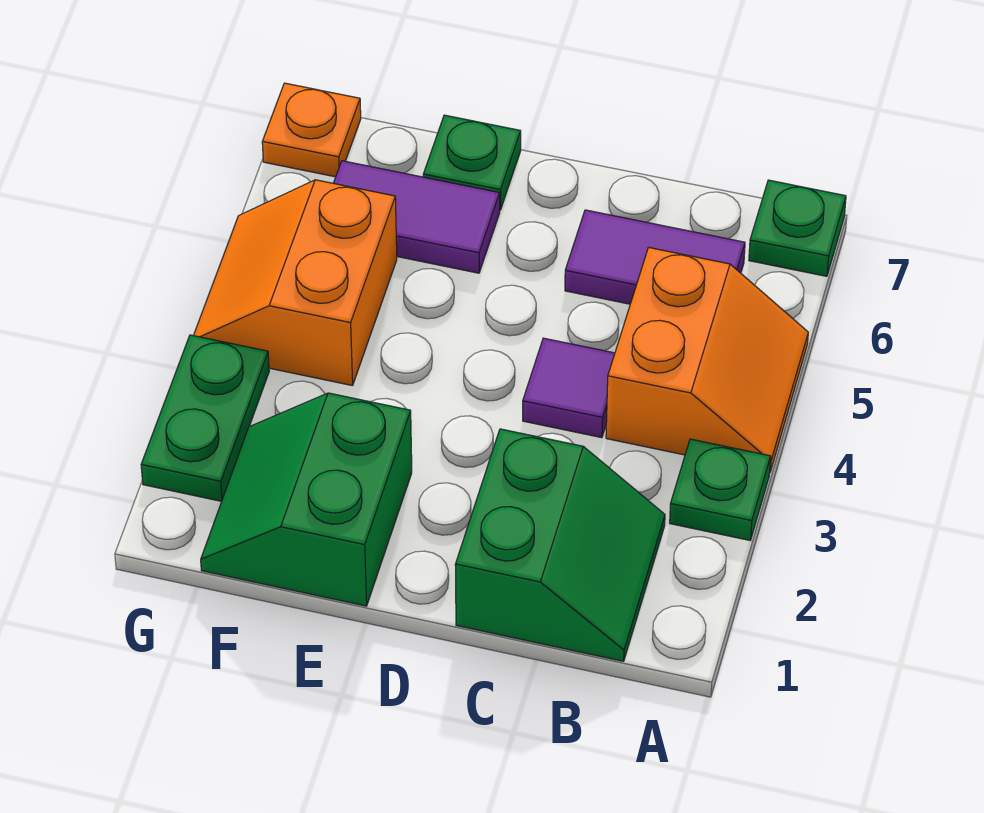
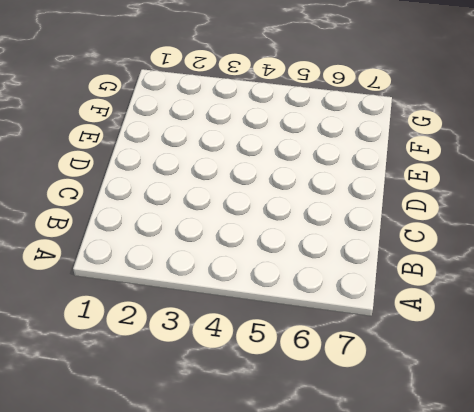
none -> green 1x1 plate [670,439,771,540]
none -> orange 2x2 slope [606,247,808,472]
none -> green 1x1 plate [749,180,846,276]

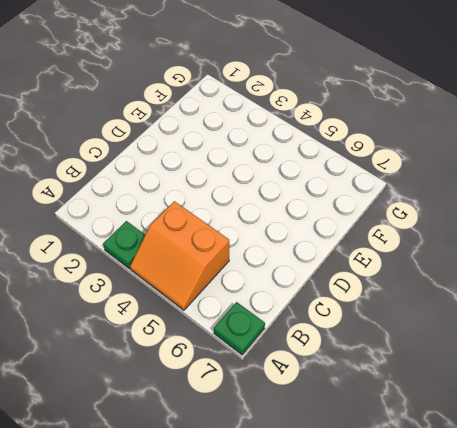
none -> green 2x2 slope [455,429,665,661]
none -> purple 1x2 tile [565,210,745,304]
none -> purple 1x1 tile [523,338,615,438]

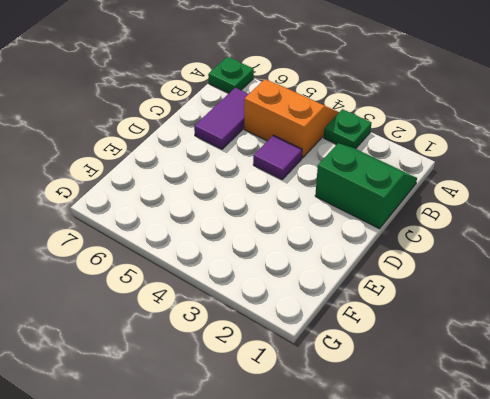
none -> green 2x2 slope [201,393,412,606]
none -> purple 1x2 tile [334,161,500,273]
none -> green 1x1 plate [423,115,521,210]

